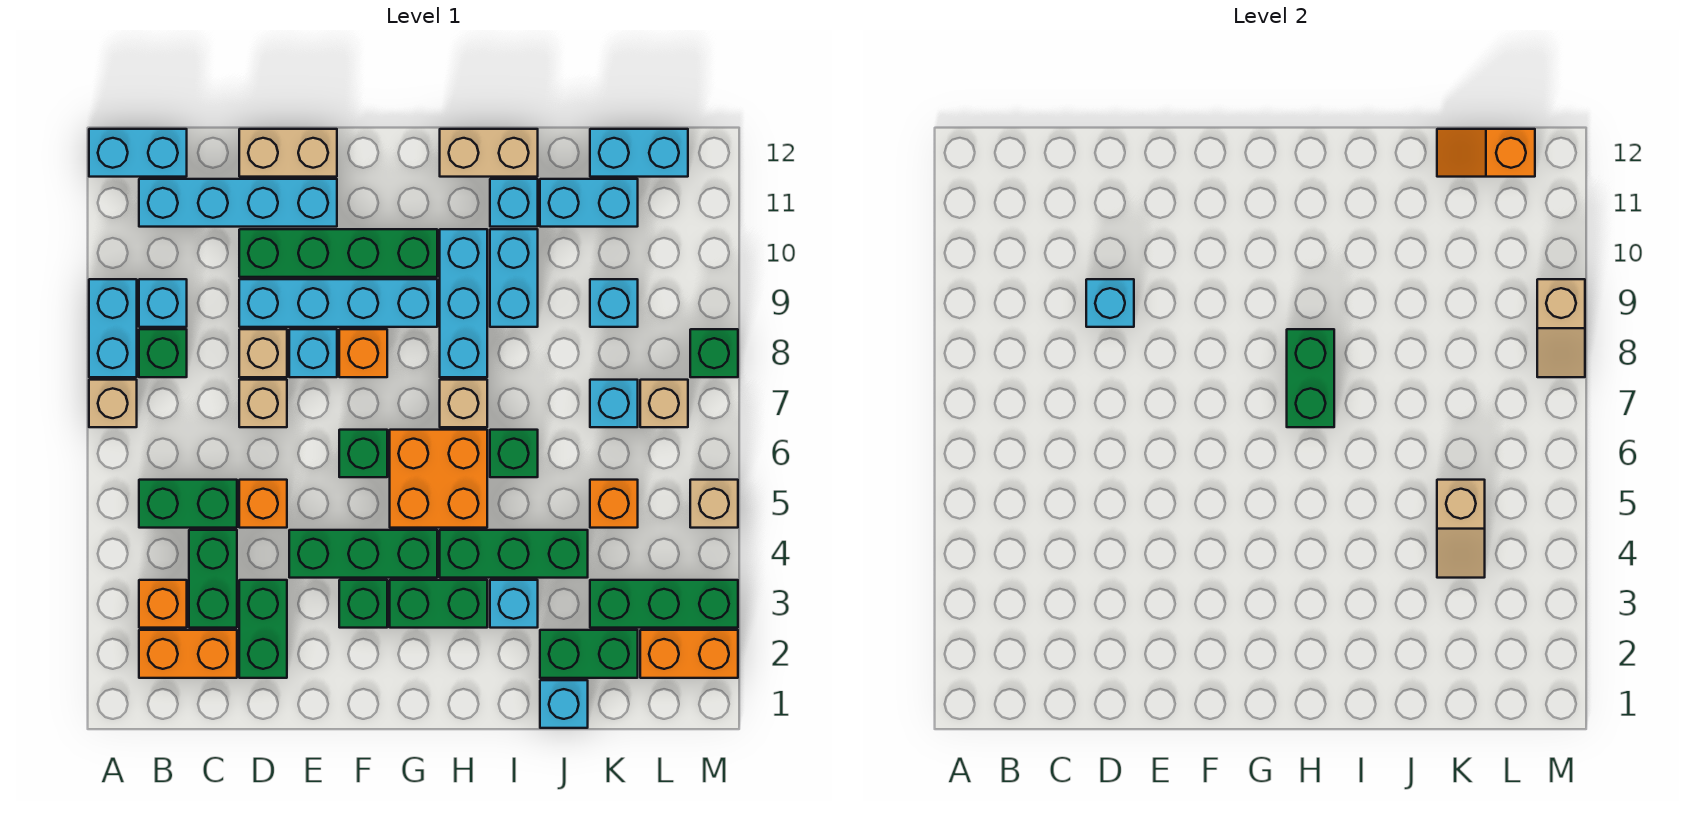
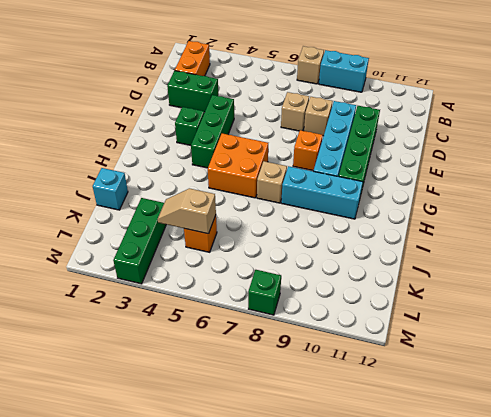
none -> cyan 1x2 brick [89,129,187,177]
none -> orange 1x1 brick [139,580,187,628]
none -> green 1x2 brick [139,480,237,528]
none -> green 1x1 brick [139,329,187,377]

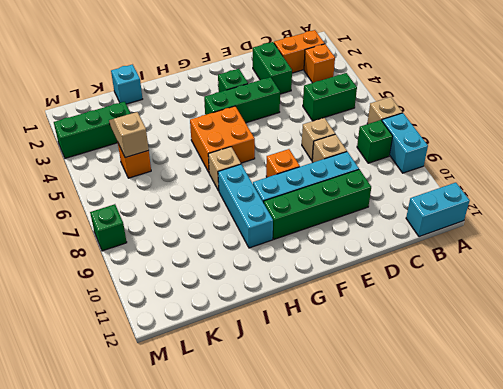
none -> cyan 1x1 brick [139,279,187,327]
none -> cyan 1x4 brick [139,179,337,227]
none -> green 1x2 brick [189,530,237,628]
none -> orange 1x1 brick [239,480,287,528]

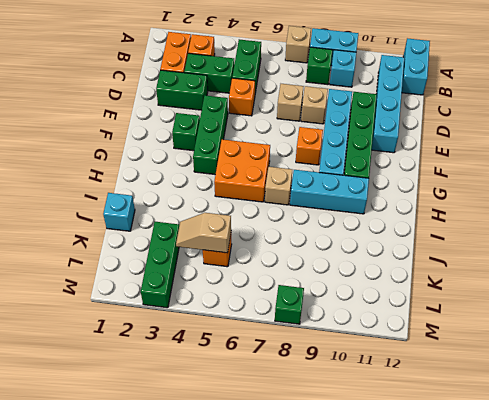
none -> tan 1x2 brick [239,129,337,177]
none -> cyan 1x1 brick [289,329,337,377]
none -> green 1x1 brick [339,430,387,477]
none -> green 1x2 brick [390,580,487,628]

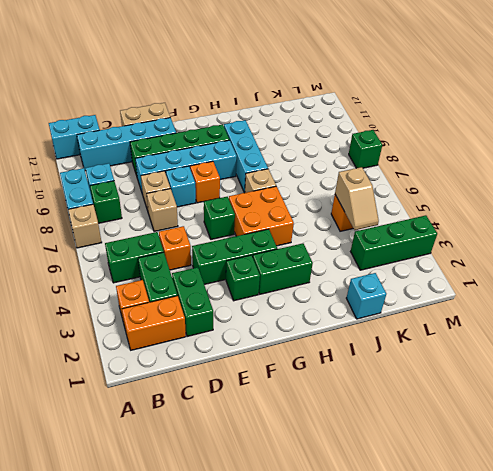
none -> green 1x3 brick [440,530,588,578]
none -> tan 1x2 brick [440,129,538,177]
none -> cyan 1x1 brick [490,580,538,628]
none -> green 1x1 brick [490,430,538,477]

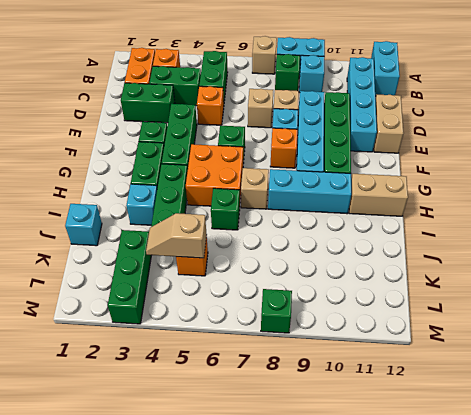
tan 1x2 brick [349,174,408,216] -> tan 1x2 brick turned to [440,129,538,177]
none -> cyan 1x2 brick [490,229,538,327]
none -> cyan 1x1 brick [490,179,538,227]
none -> green 1x2 brick [540,630,638,678]
none -> cyan 1x2 brick [540,179,638,227]

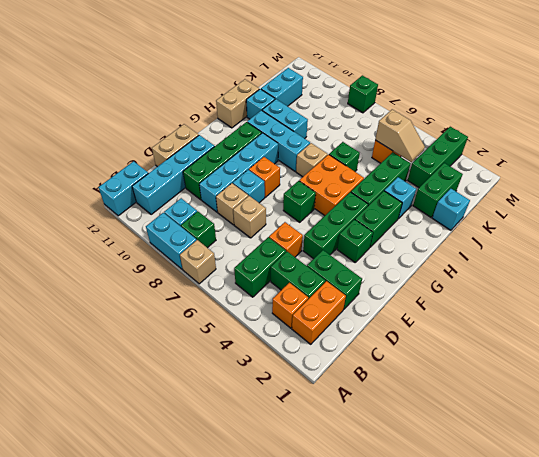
none -> cyan 1x1 brick [590,380,638,427]
none -> cyan 1x1 brick [590,279,638,327]
none -> cyan 1x2 brick [590,129,688,177]
none -> orange 1x2 brick [640,630,738,678]

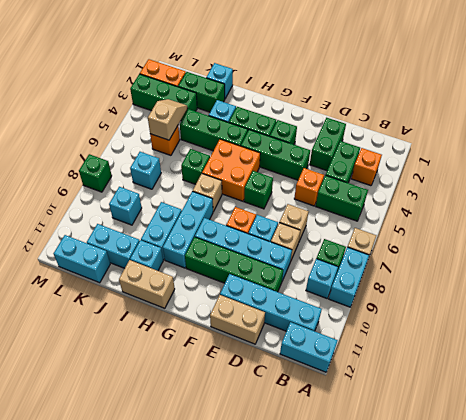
none -> orange 1x2 brick [139,630,237,678]
none -> tan 1x1 brick [640,380,688,427]
none -> tan 1x1 brick [690,480,738,528]
none -> cyan 1x1 brick [1086,279,1134,327]

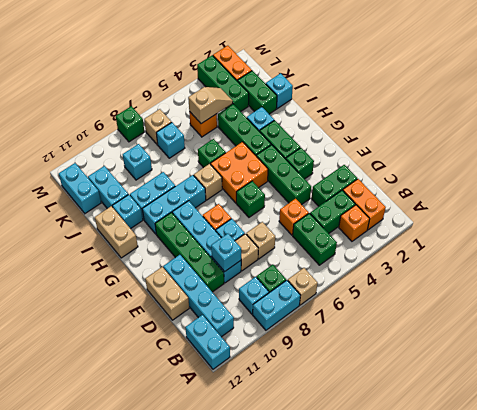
none -> tan 1x1 brick [690,480,738,528]
none -> green 1x2 brick [1287,329,1334,427]
none -> orange 1x2 slope [1437,129,1535,177]
none -> tan 1x2 slope [1537,279,1585,377]

